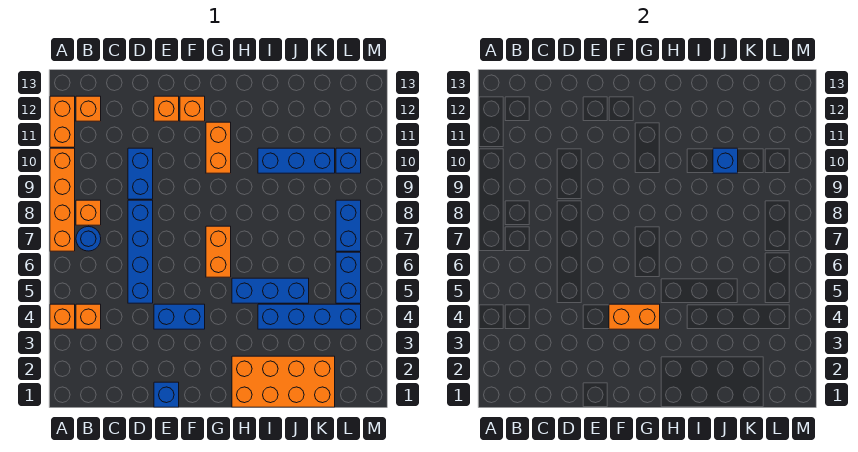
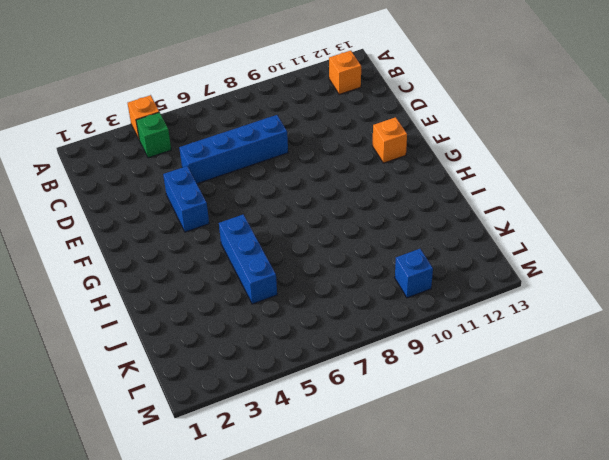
green 1x1 brick [136,112,171,158] -> orange 1x1 brick [76,304,101,329]
none -> orange 1x4 brick [50,148,75,251]
none -> orange 1x2 brick [50,96,75,147]
none -> blue 1x1 round brick [76,226,101,251]

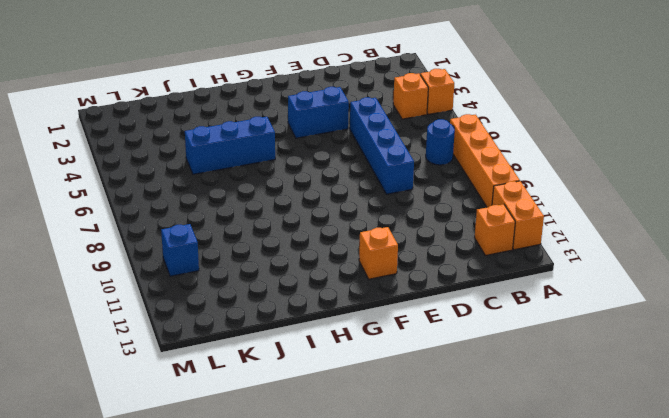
none -> orange 1x1 brick [76,200,101,225]
none -> blue 1x2 brick [128,148,153,199]
none -> blue 1x1 brick [154,382,179,407]

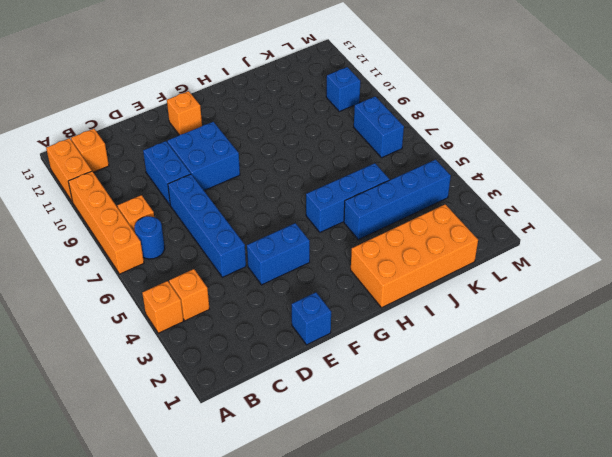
blue 2x2 brick [167,122,240,191] -> none
none -> orange 1x1 brick [154,96,179,121]
none -> orange 1x2 brick [206,226,231,277]
none -> orange 1x2 brick [206,122,231,173]

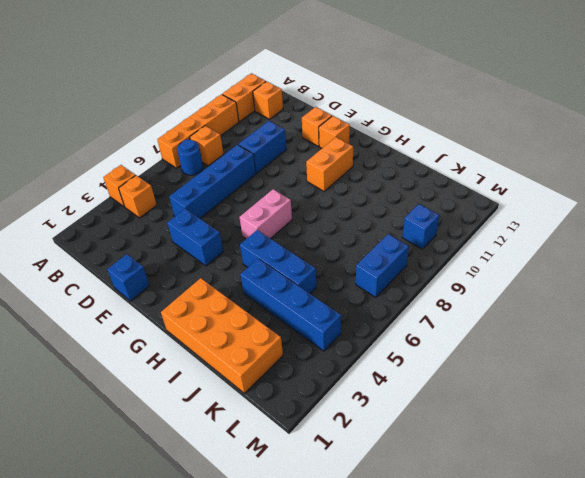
pink 1x2 brick [240,189,292,239] -> orange 1x2 brick [206,226,231,277]
none -> blue 1x3 brick [258,148,335,173]
none -> blue 1x2 brick [336,252,361,303]
none -> orange 1x2 brick [609,304,660,329]

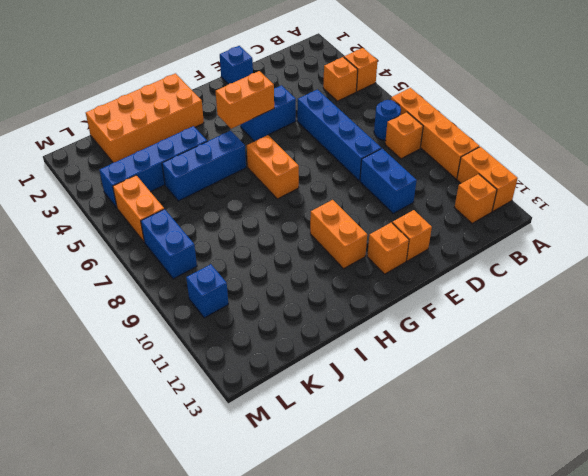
orange 1x2 brick [113,175,164,242] -> blue 1x2 brick [336,252,361,303]
none -> blue 1x3 brick [258,148,335,173]
none -> blue 1x1 brick [713,148,738,173]

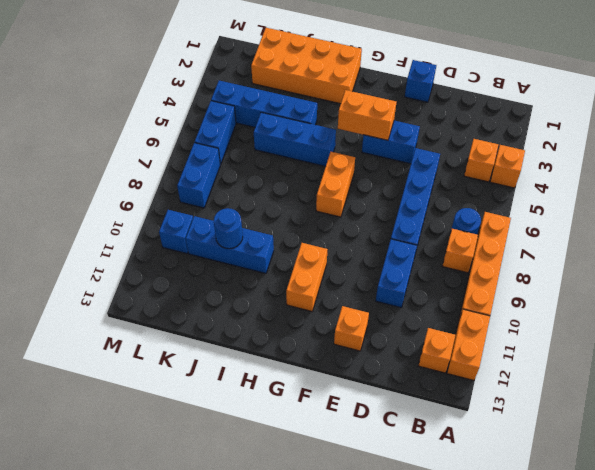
blue 1x1 round brick [214,208,243,249] -> blue 1x1 brick [713,148,738,173]
none -> orange 1x1 brick [180,96,205,121]

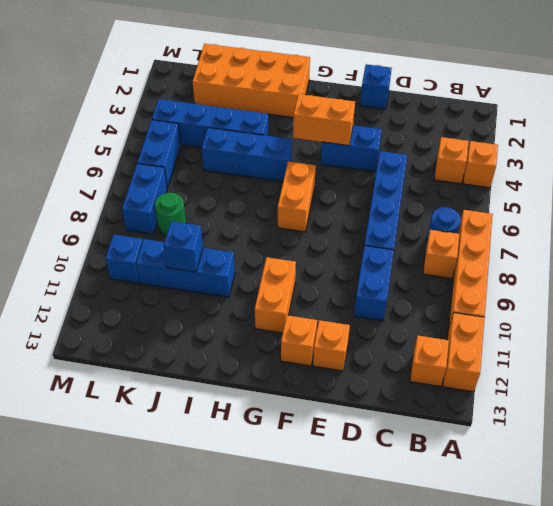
green 1x1 round brick [155,193,186,236] -> none

